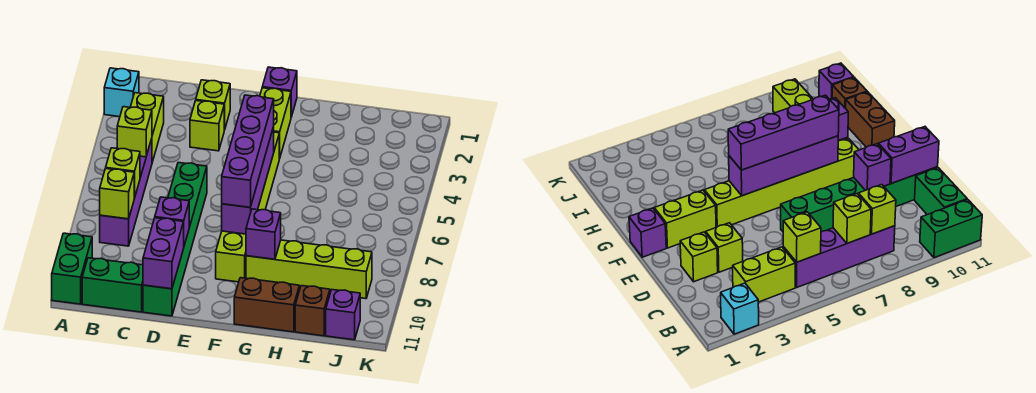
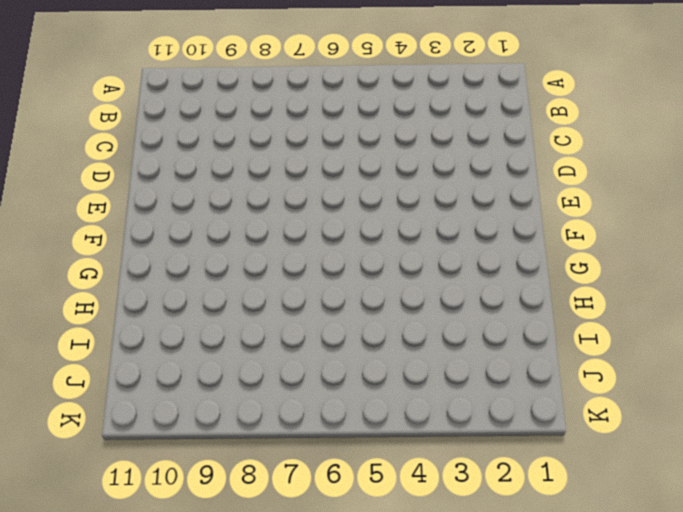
none -> cyan 1x1 brick [104,68,139,117]
none -> green 1x2 brick [52,233,92,304]
none -> lime 1x2 brick [130,93,164,162]

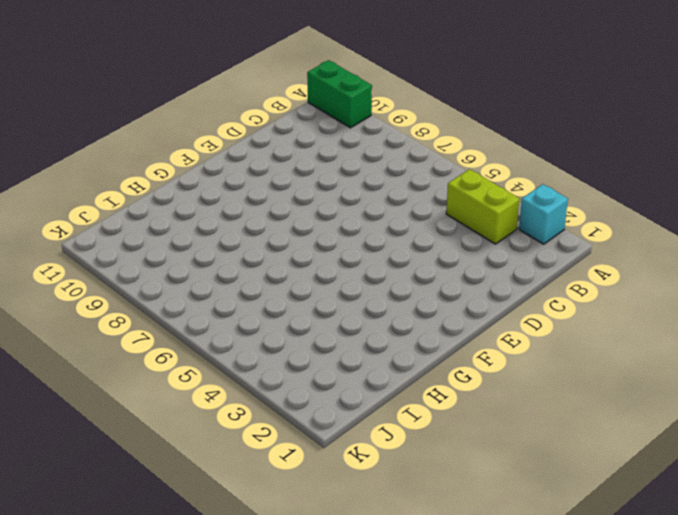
none -> purple 1x4 brick [100,139,152,246]
none -> green 1x2 brick [82,258,143,312]
none -> lime 1x1 brick [196,80,230,130]

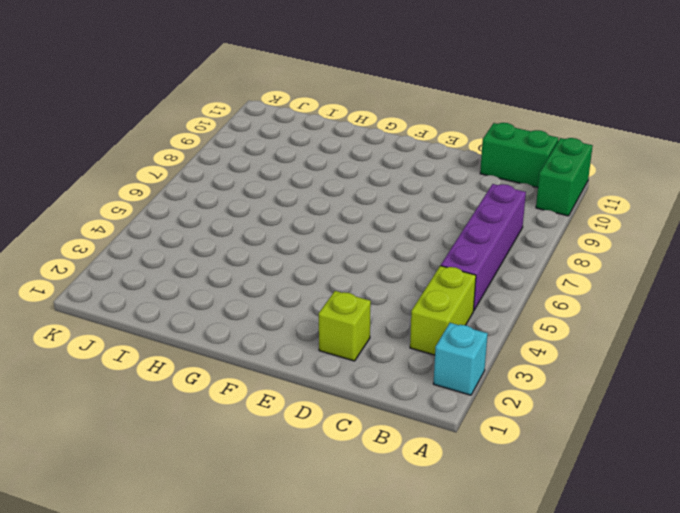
none -> lime 1x1 brick [190,101,224,151]
none -> green 1x6 brick [143,163,207,316]
none -> purple 1x1 brick [262,67,297,117]

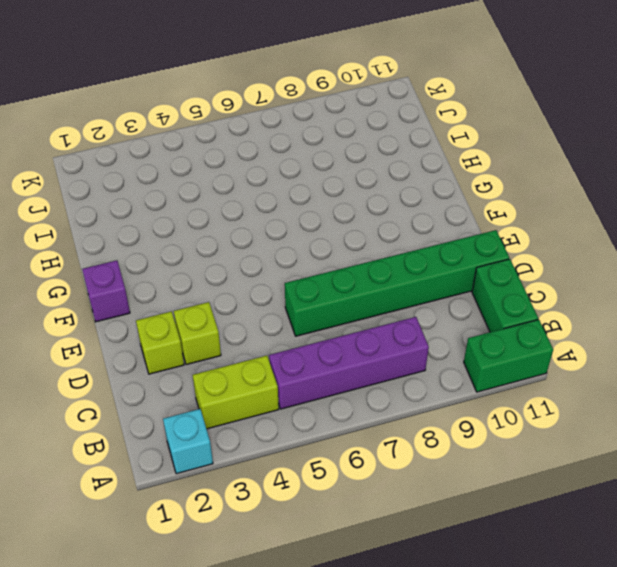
none -> lime 1x2 brick [260,88,291,159]
none -> lime 1x6 brick [216,132,279,282]
none -> lime 1x4 brick [246,240,372,299]

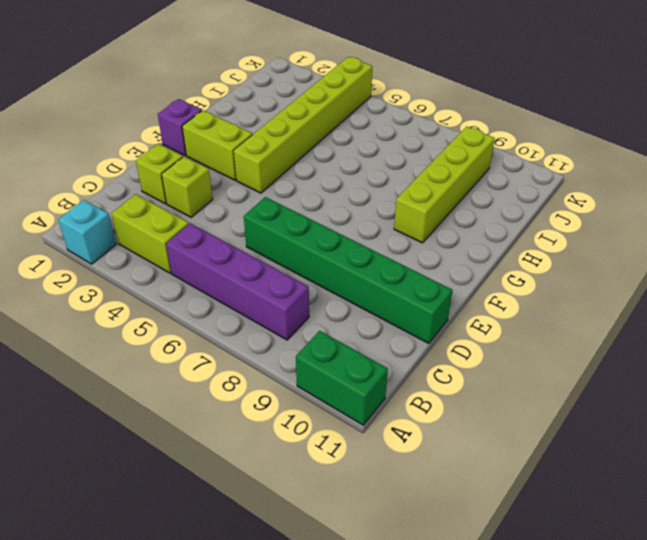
lime 1x6 brick [234,57,372,193] -> lime 1x6 brick turned to [216,132,279,282]
none -> green 1x2 brick [82,258,143,312]
none -> brown 1x2 brick [234,278,299,332]
none -> brown 1x1 brick [295,286,330,336]

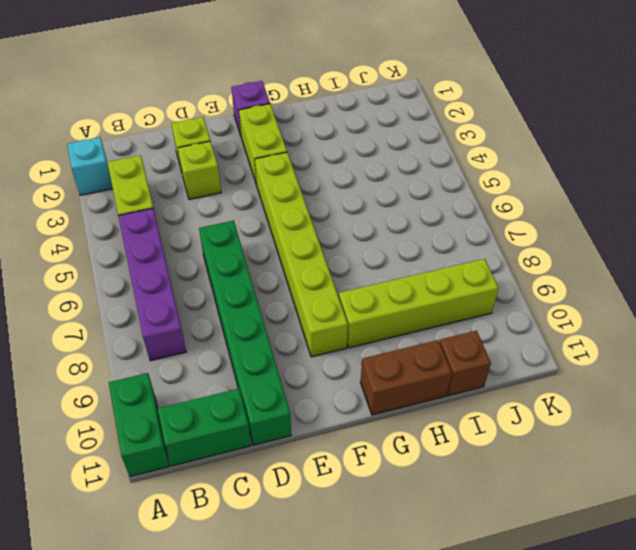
none -> purple 1x1 brick [326,290,360,340]
none -> lime 1x1 brick [117,107,152,157]
none -> lime 1x1 brick [106,148,140,198]

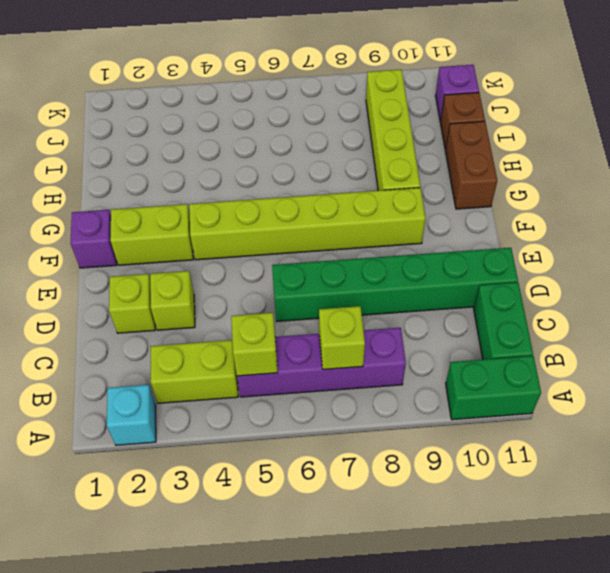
none -> lime 1x1 brick [100,169,134,219]
none -> purple 1x1 brick [155,197,189,245]
none -> purple 1x2 brick [143,218,184,289]

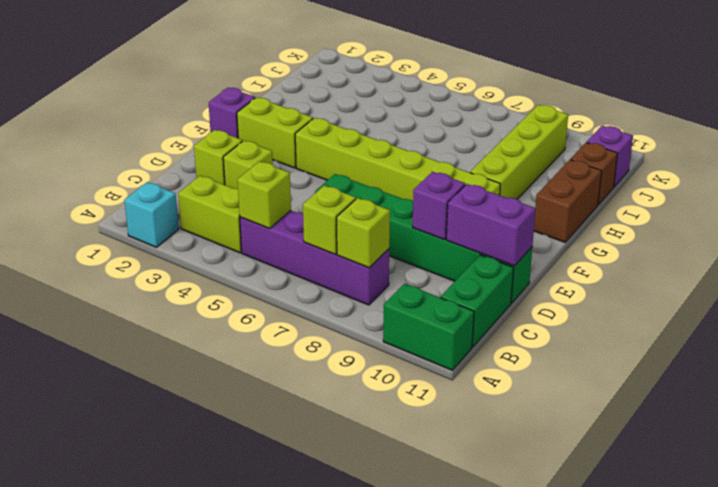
none -> purple 1x4 brick [222,127,274,234]
none -> purple 1x1 brick [246,209,281,259]
none -> purple 1x4 brick [222,95,274,207]

